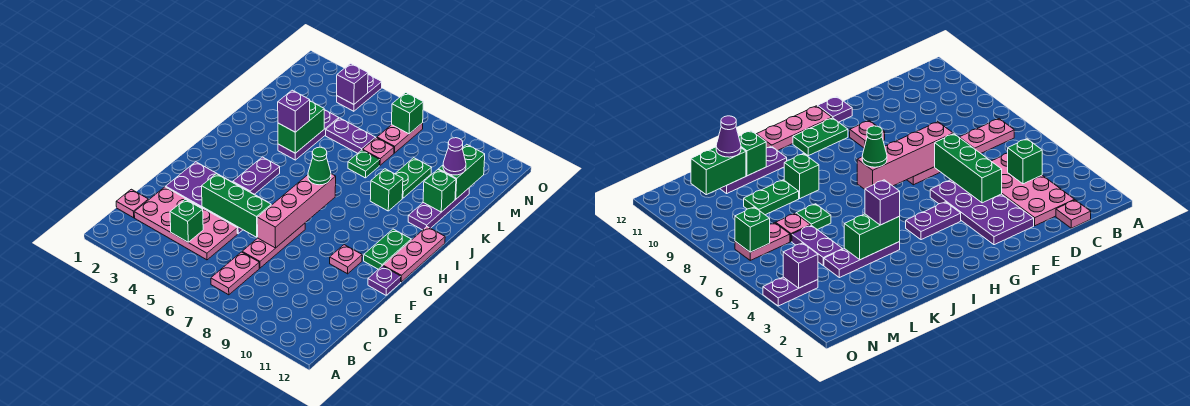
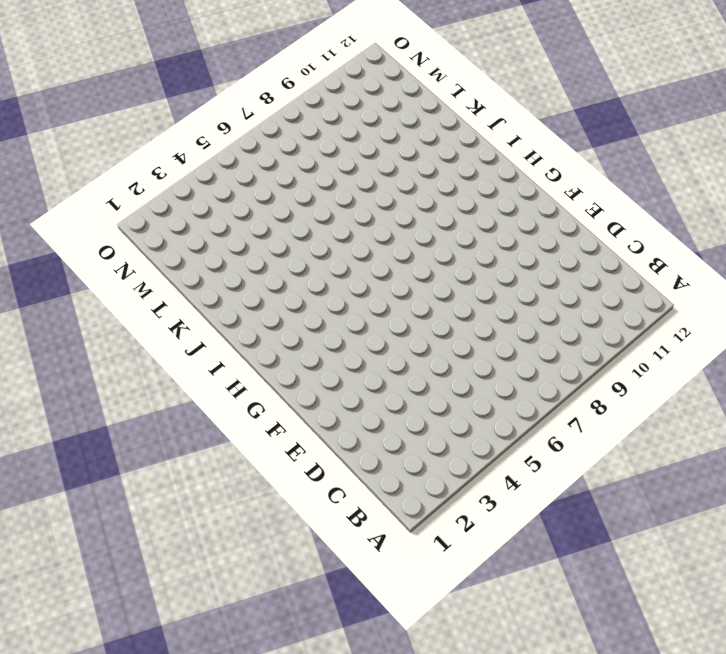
none -> pink 1x2 plate [211,252,259,295]
none -> pink 1x1 plate [116,189,148,218]
none -> pink 2x4 plate [134,187,237,260]
none -> pink 1x3 plate [242,223,305,268]

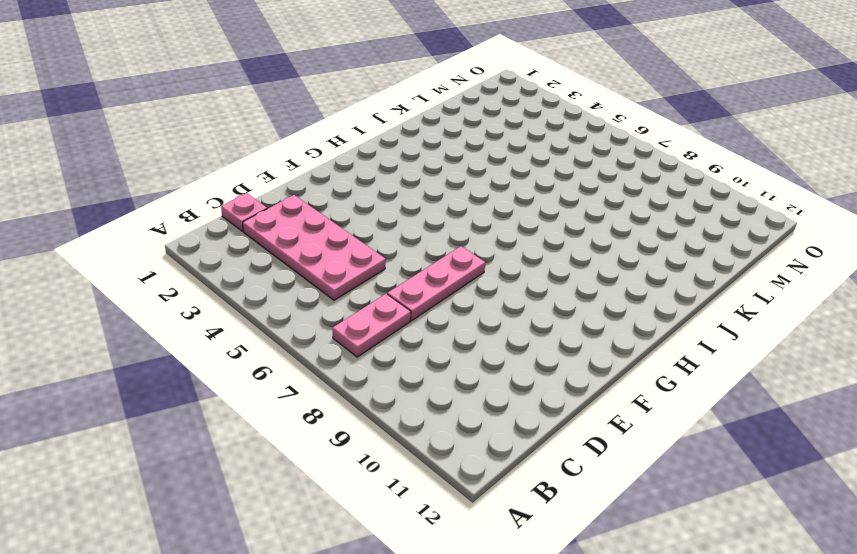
none -> purple 2x4 plate [166,162,260,234]
none -> pink 1x1 plate [330,245,362,274]
none -> purple 1x1 plate [368,266,401,295]
none -> purple 1x2 plate [233,157,280,194]

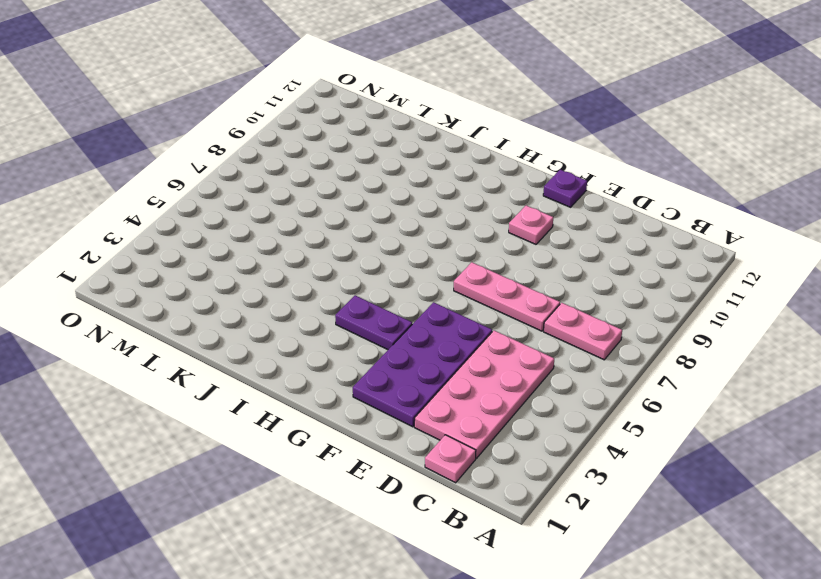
none -> green 1x2 plate [364,229,411,269]
none -> pink 1x3 plate [383,227,445,282]
none -> purple 1x3 plate [278,110,339,160]
none -> green 1x1 brick [370,169,403,211]

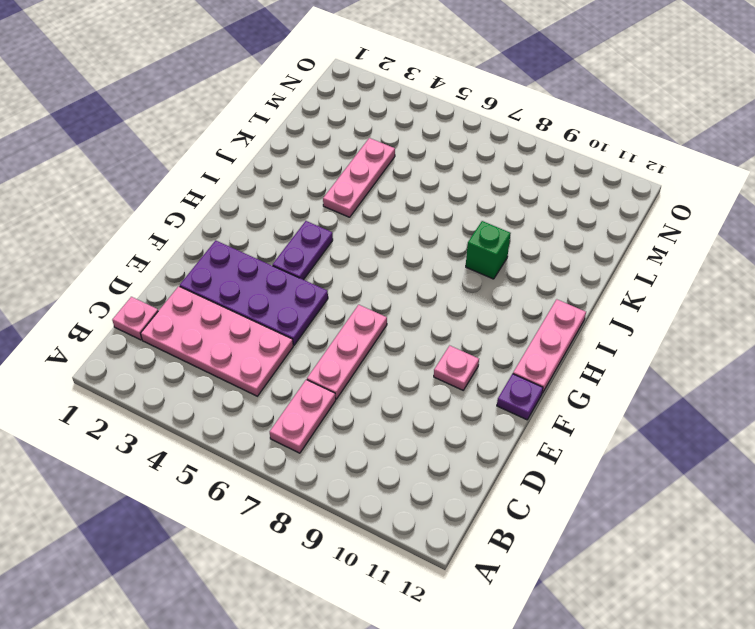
pink 1x3 plate [323,138,395,217] -> purple 1x3 plate [278,110,339,160]
none -> green 1x2 plate [364,229,411,269]
none -> purple 1x3 plate [408,188,469,230]
none -> green 1x1 plate [348,150,380,178]
none -> green 1x2 plate [395,158,432,198]

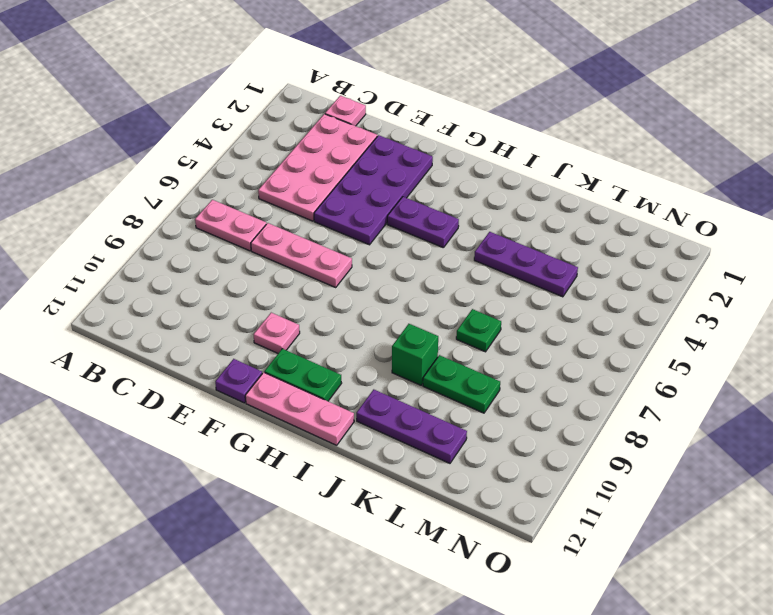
none -> purple 1x2 plate [326,118,376,153]
none -> pink 1x1 plate [363,138,394,165]
none -> pink 1x2 plate [377,123,423,153]
none -> purple 1x2 plate [337,75,382,111]

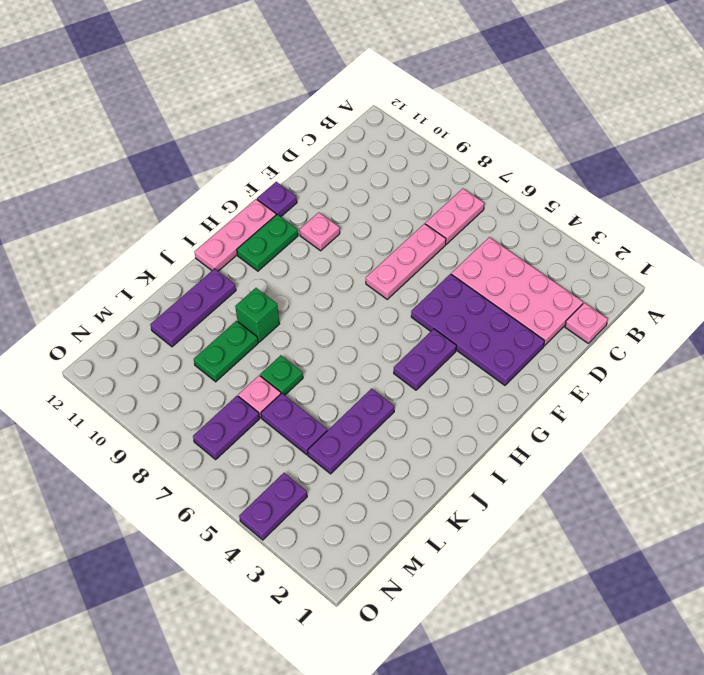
purple 1x2 plate [193,396,259,459] -> pink 1x2 plate [377,123,423,153]
none -> green 1x1 brick [170,199,203,242]
none -> green 1x3 brick [202,174,271,237]
none -> pink 1x4 brick [257,174,336,248]
none -> green 1x2 brick [278,101,324,153]

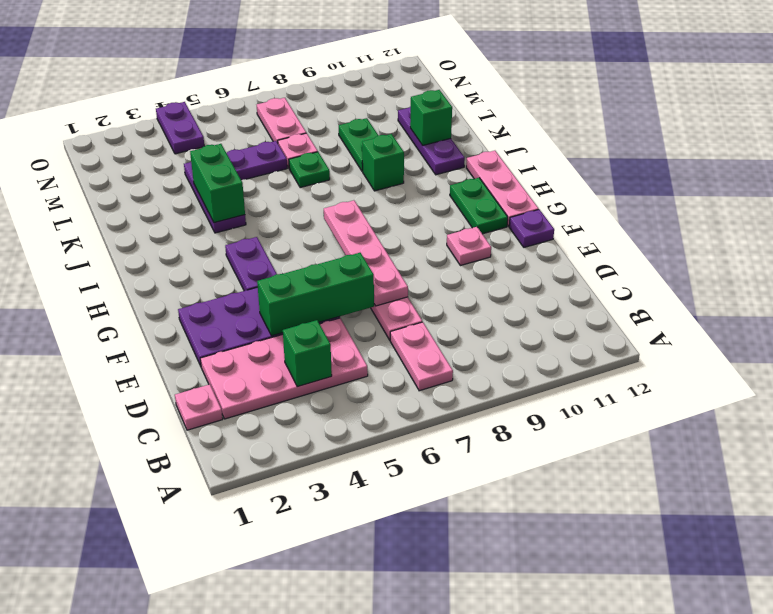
pink 1x4 plate [324,200,408,306] -> pink 1x4 brick [257,174,336,248]
none -> green 1x2 brick [438,144,485,199]
none -> purple 1x1 brick [337,63,368,105]
none -> green 1x1 brick [392,93,423,134]
none -> green 1x1 cone [308,147,331,185]

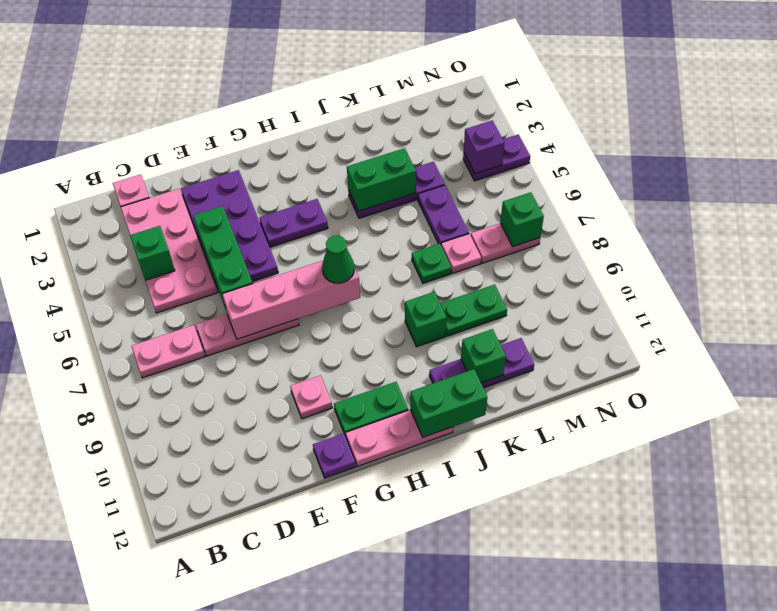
green 1x2 brick [410,369,487,437] -> green 1x2 brick moved to [438,144,485,199]
none -> purple 1x1 brick [278,90,310,132]
none -> purple 1x1 cone [443,138,466,175]

